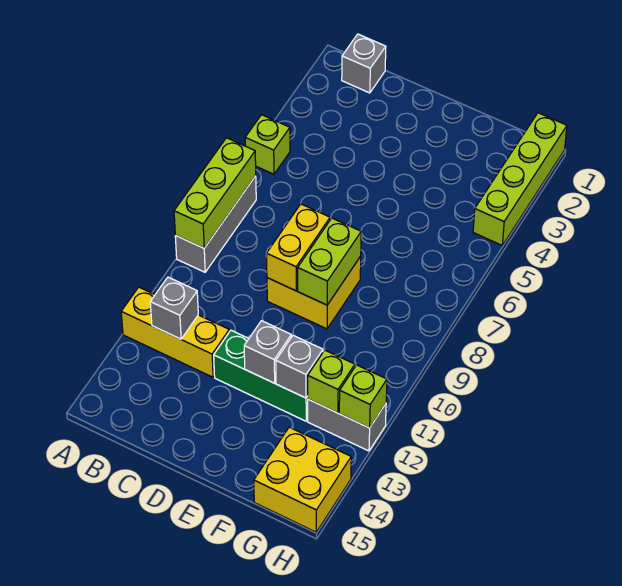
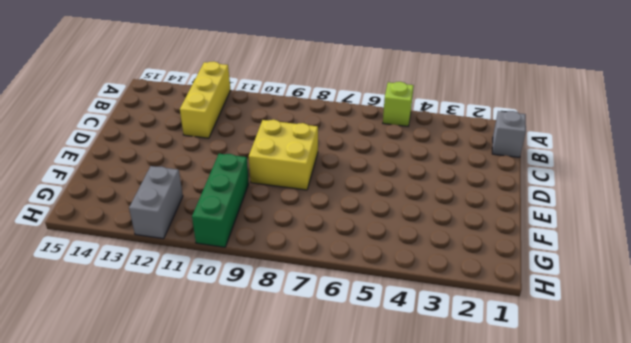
green 1x3 brick [192,154,249,247] -> green 1x3 brick moved to [214,330,308,421]
none -> grey 1x3 brick [175,176,256,272]
none -> yellow 2x2 brick [254,427,351,532]
none -> lime 1x4 brick [473,113,567,245]

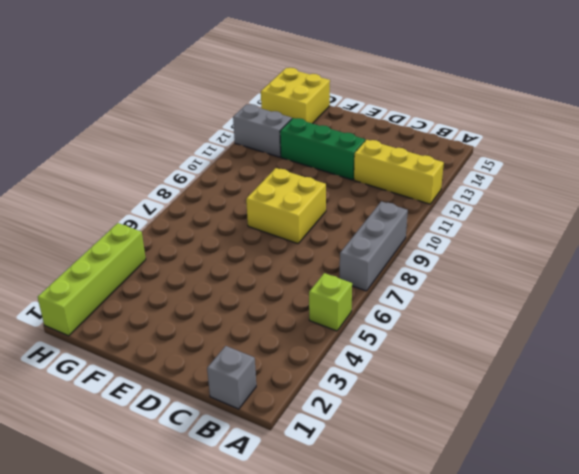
none -> lime 1x3 brick [174,138,256,248]
none -> grey 1x1 brick [150,277,198,339]
none -> yellow 1x2 brick [267,204,330,291]

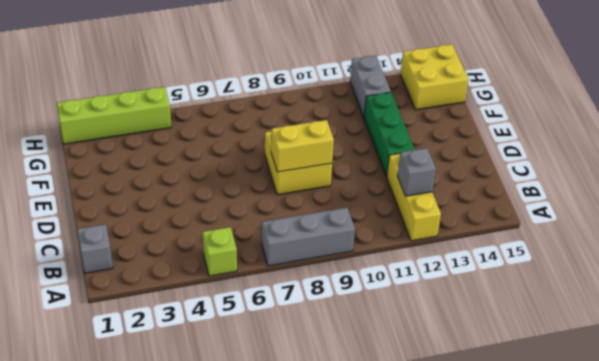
none -> lime 1x3 brick [174,138,256,248]
none -> lime 1x2 brick [298,218,361,305]
none -> grey 1x1 brick [244,321,291,383]

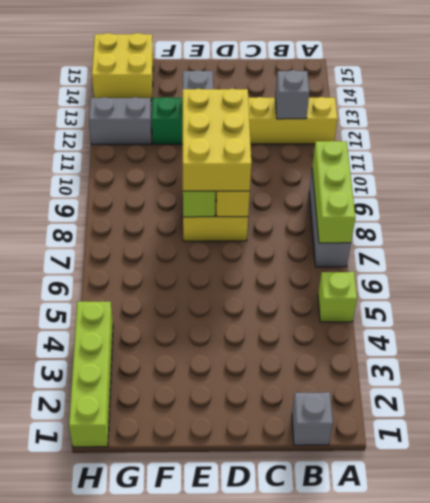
yellow 2x3 brick [183,89,251,191] -> none
none -> grey 1x1 brick [276,336,323,398]
none -> lime 1x1 brick [307,350,355,413]
none -> lime 1x1 brick [339,365,387,428]

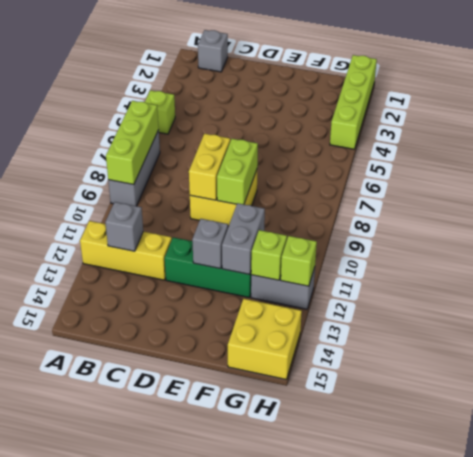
grey 1x2 brick [222,203,265,274] -> grey 1x1 brick [276,336,323,398]

